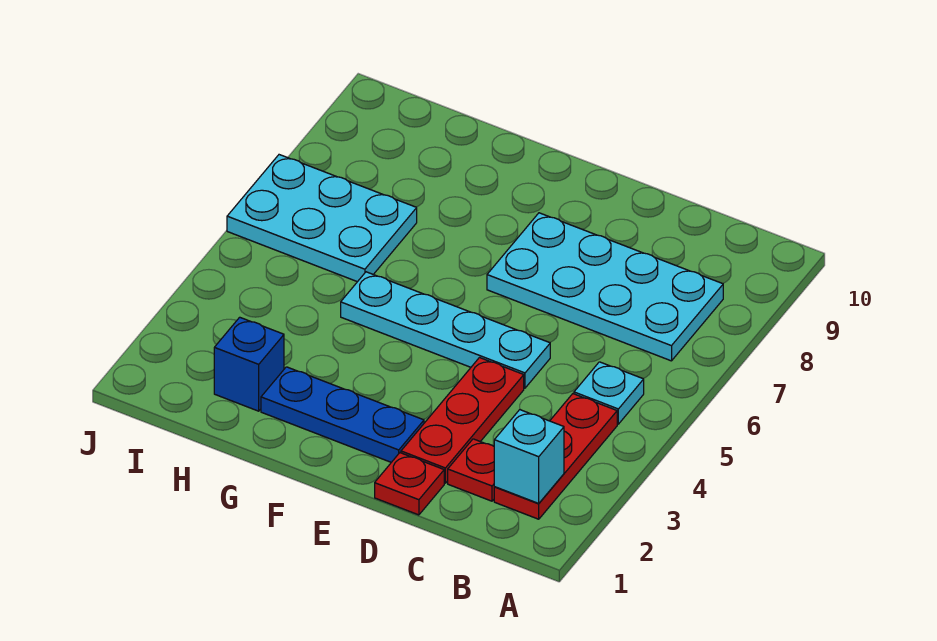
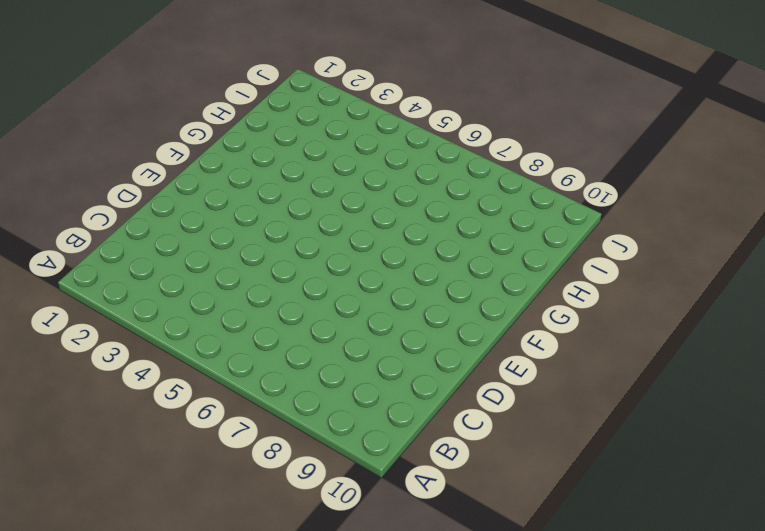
none -> red 1x3 plate [494,394,617,519]
none -> cyan 1x1 plate [574,362,644,424]

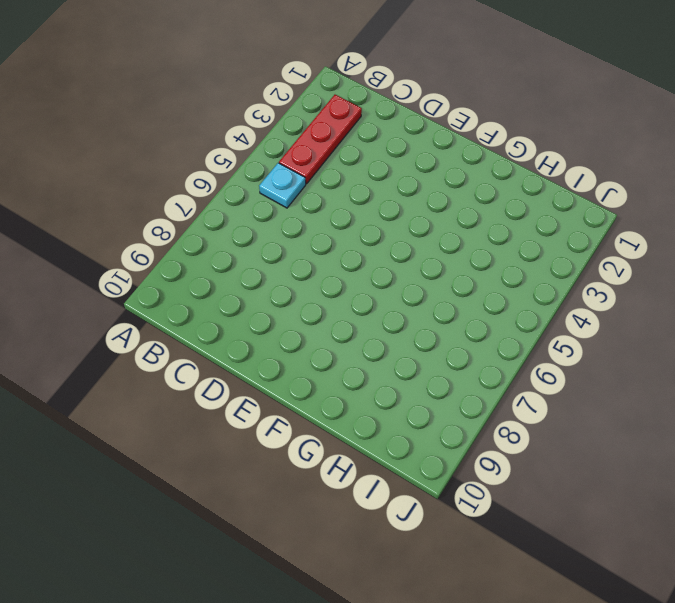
none -> cyan 2x4 plate [487,213,723,361]
none -> red 1x1 plate [448,439,494,501]

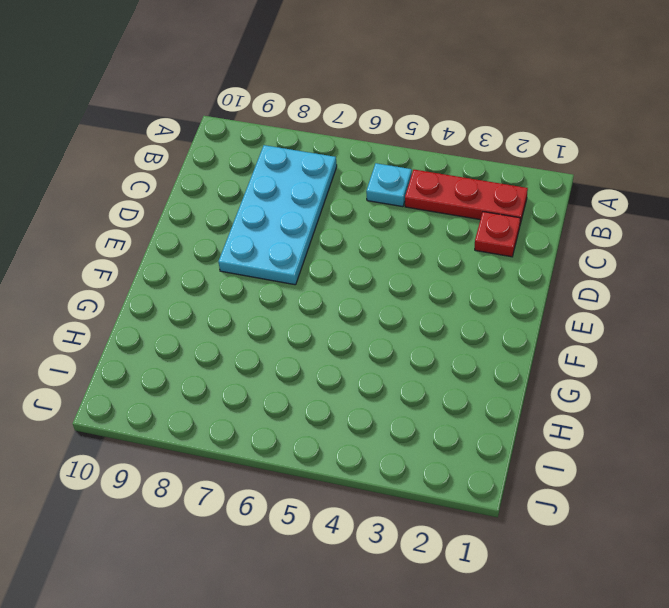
none -> red 1x1 plate [375,453,444,515]
none -> red 1x3 plate [401,358,524,483]

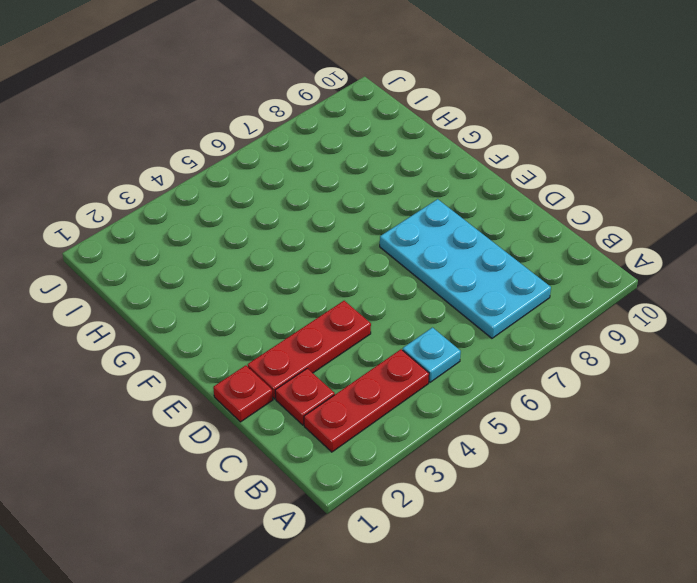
none -> cyan 1x4 plate [341,272,550,388]
none -> blue 1x3 plate [261,367,424,462]

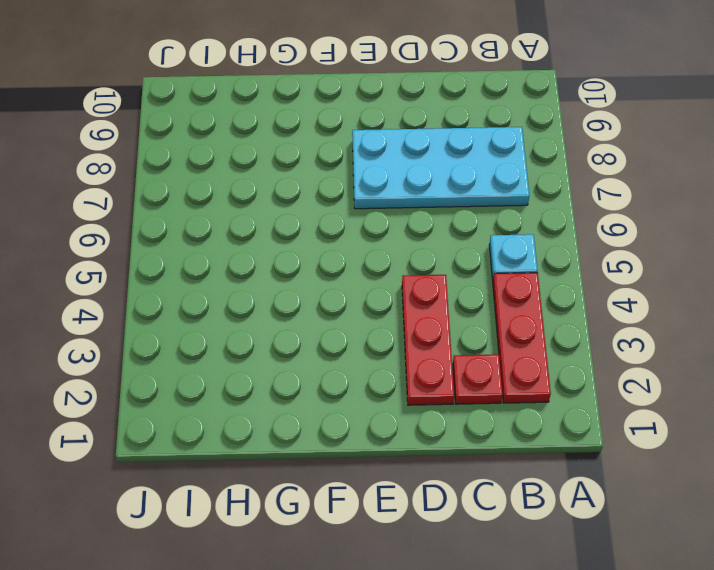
none -> red 1x1 plate [375,453,444,515]
none -> cyan 1x4 plate [341,272,550,388]

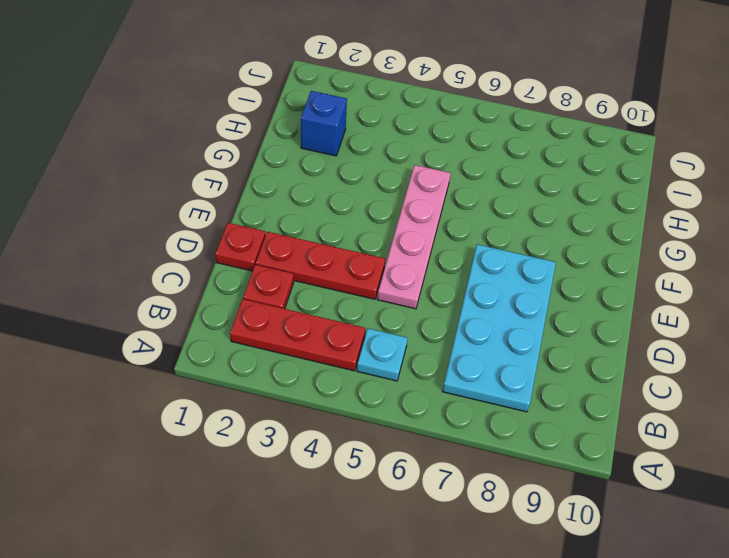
pink 1x4 plate [377,165,451,309] -> cyan 1x4 plate [341,272,550,388]
none -> blue 1x3 plate [261,367,424,462]
none -> cyan 2x3 plate [227,155,417,282]

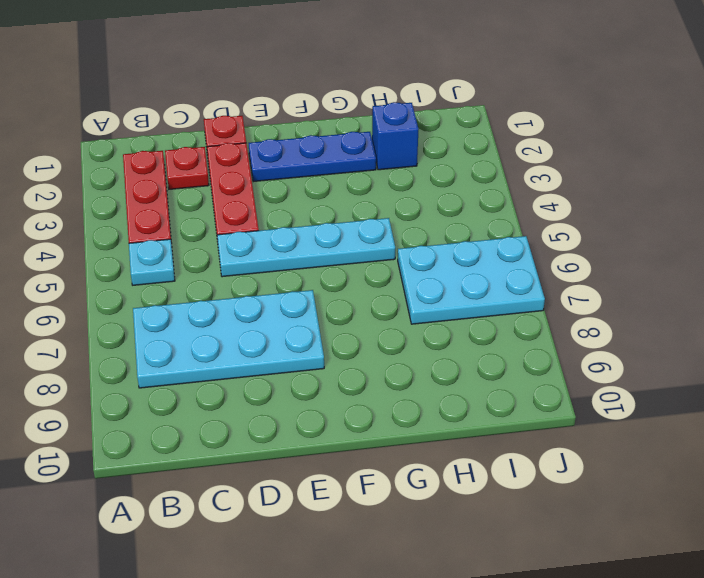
none -> cyan 1x1 brick [494,410,564,503]

